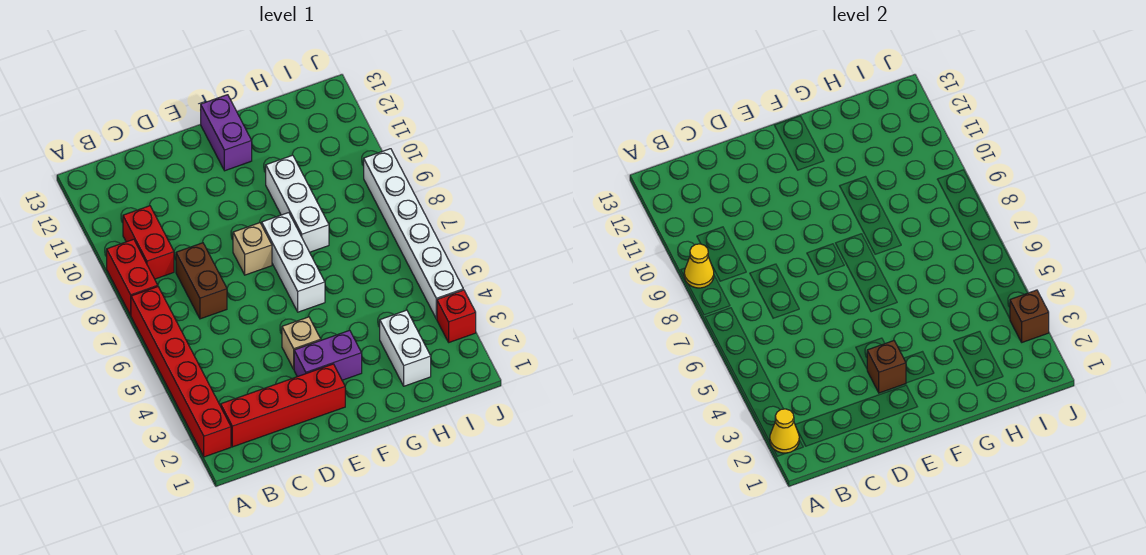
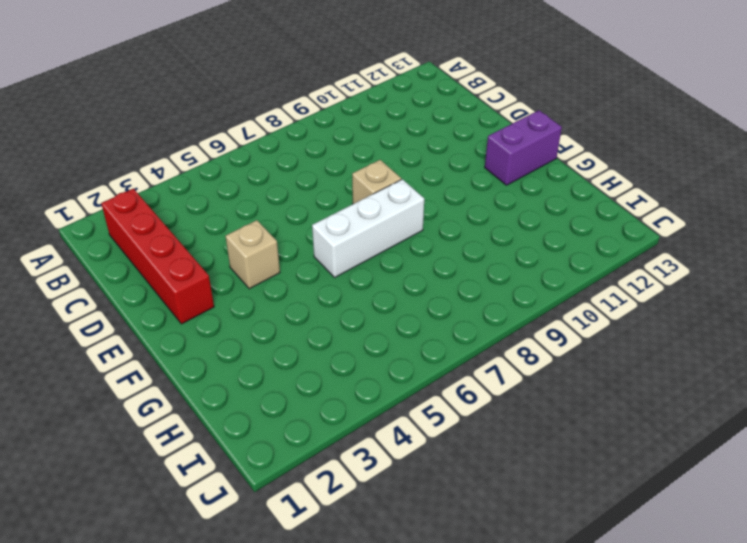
none -> red 1x6 brick [131,287,231,457]
none -> red 1x2 brick [107,239,158,315]
none -> red 1x2 brick [123,206,174,279]

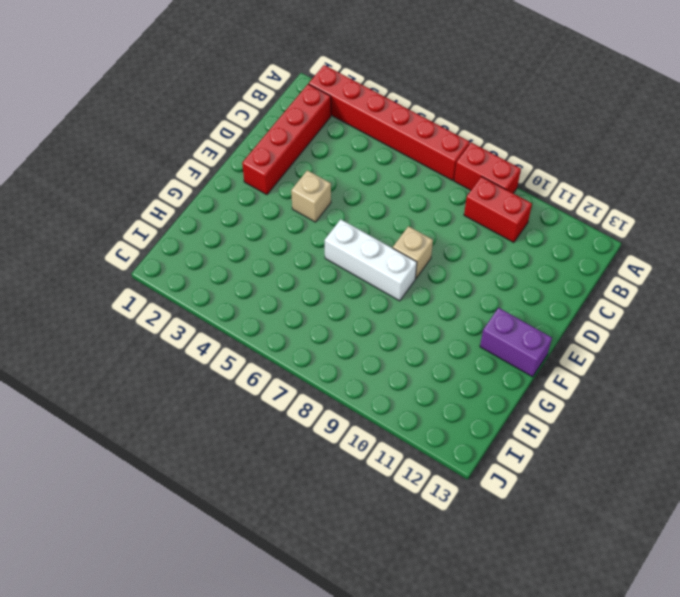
none -> brown 1x2 brick [176,243,227,319]
none -> purple 1x2 brick [294,330,362,380]
none -> white 1x3 brick [266,155,329,252]

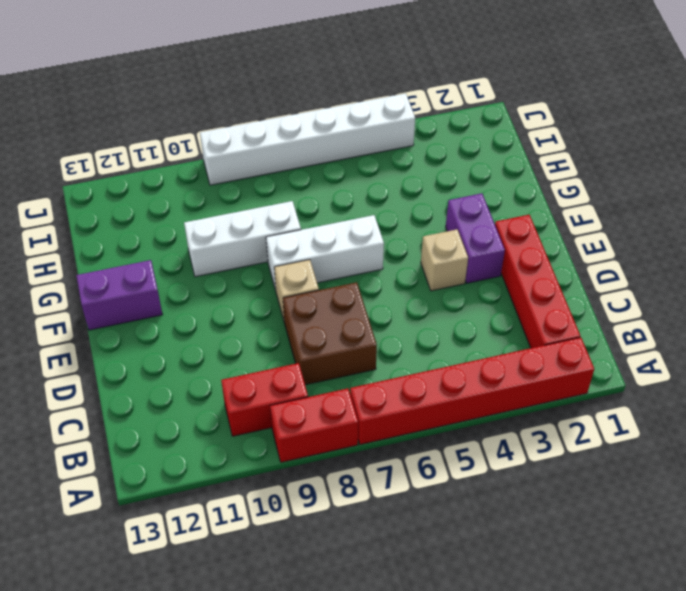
brown 2x2 brick [283,282,377,385] -> brown 1x2 brick [176,243,227,319]
none -> white 1x2 brick [380,310,431,386]
none -> red 1x1 brick [437,290,476,342]
none -> yellow 1x1 cone [770,409,799,453]

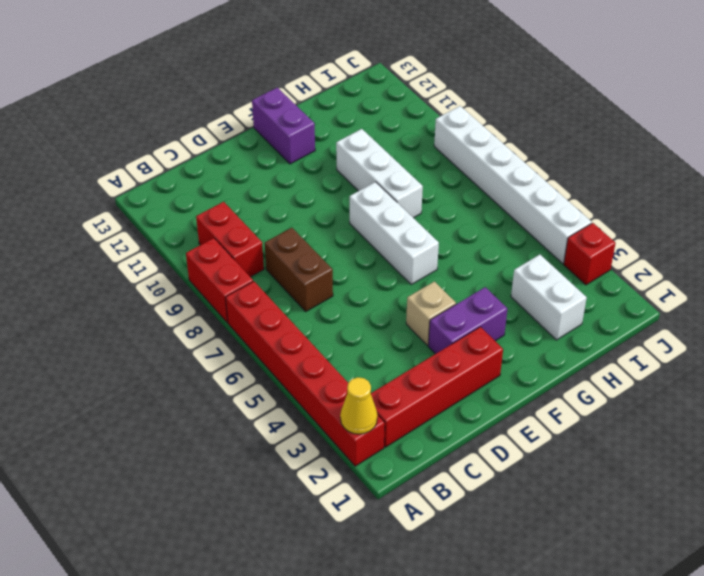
none -> tan 1x1 brick [233,223,272,275]
none -> yellow 1x1 cone [684,244,714,288]
none -> brown 1x1 brick [867,341,906,393]

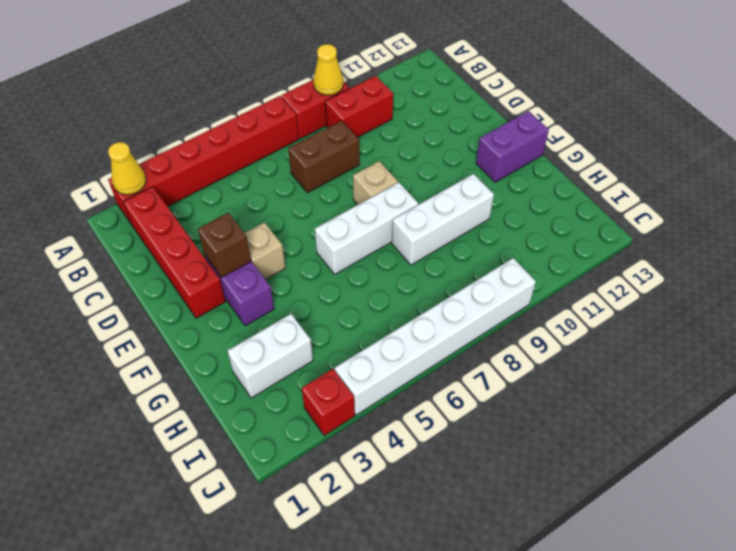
none -> brown 1x1 brick [1010,290,1049,342]

